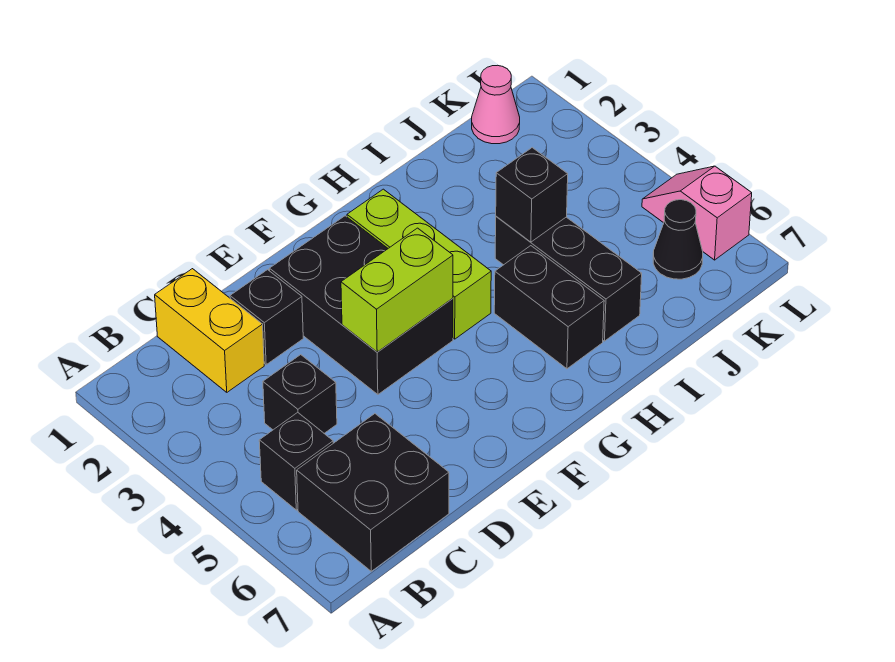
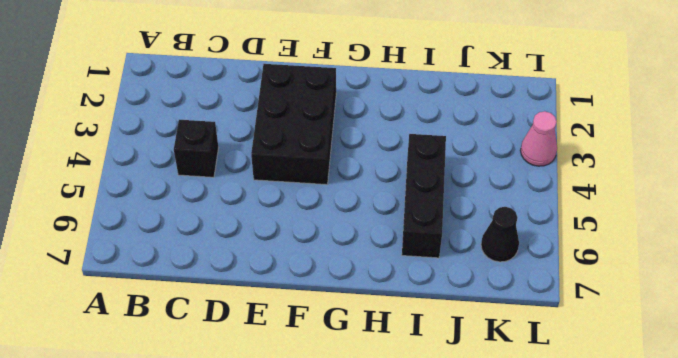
pink 1x1 cone [521,111,557,166] -> pink 1x1 cone moved to [472,65,520,144]
none -> black 1x1 brick [259,412,333,510]
none -> black 2x2 brick [297,414,449,571]
none -> yellow 1x2 brick [155,269,264,392]

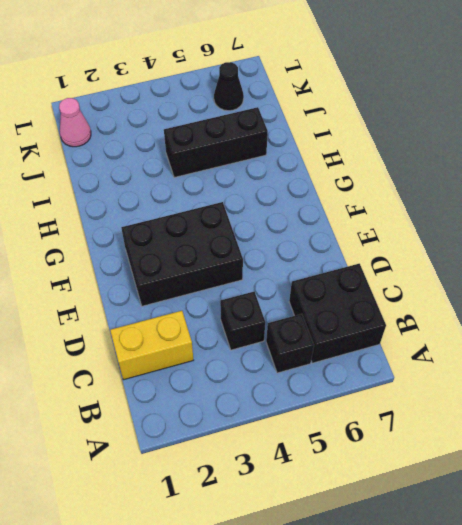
none -> black 1x1 brick [230,270,303,365]
none -> lime 1x3 brick [347,189,491,339]
none -> black 1x2 brick [494,246,604,369]

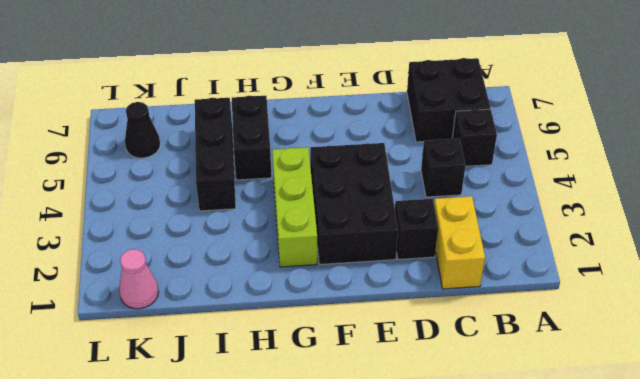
none -> pink 1x2 slope [642,166,752,260]
none -> lime 1x2 brick [341,228,453,352]
none -> black 1x1 brick [496,148,568,242]

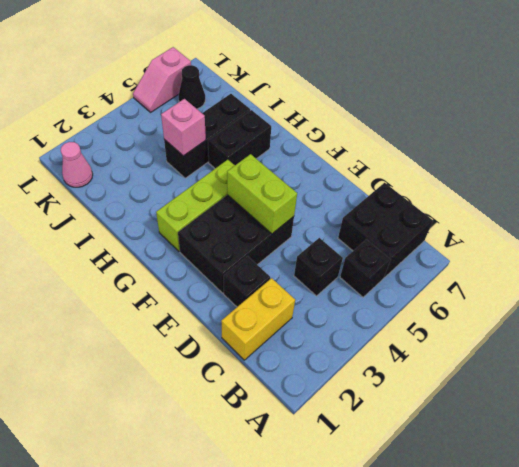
pink 1x1 brick [161,99,206,156] -> black 1x1 brick [496,148,568,242]

